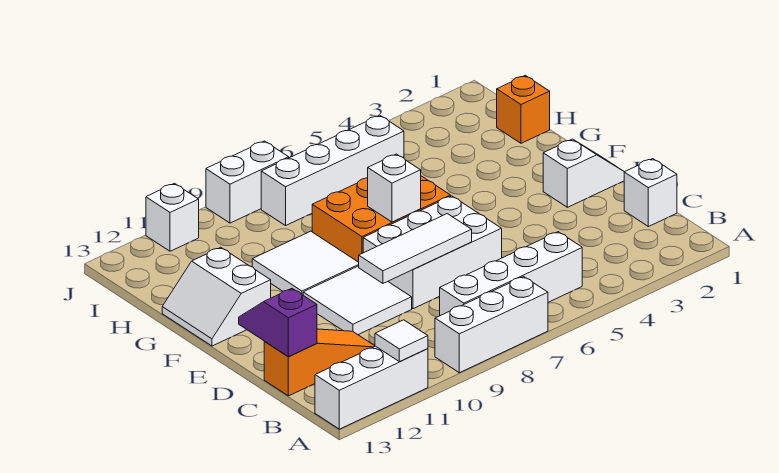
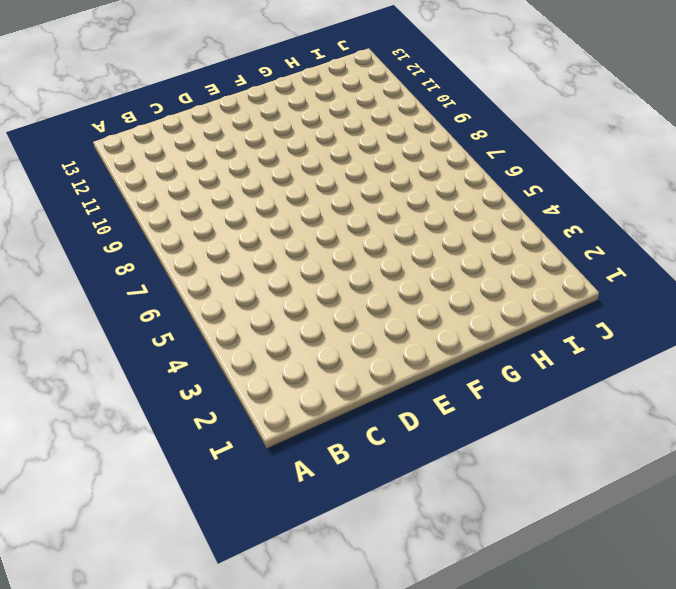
none -> white 1x3 brick [435,277,548,373]
none -> white 1x3 brick [315,346,428,429]
none -> white 1x4 brick [440,232,582,316]

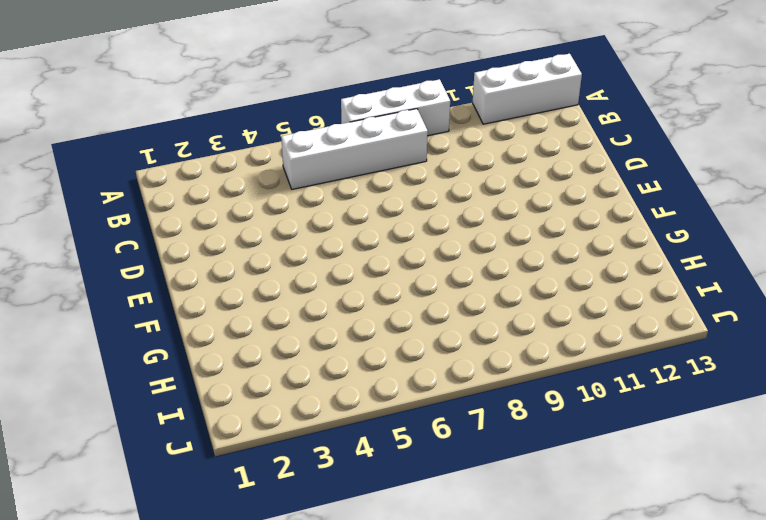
none -> white 1x1 brick [624,159,677,227]
none -> orange 1x3 slope [264,329,375,396]
none -> white 2x3 brick [363,196,502,309]

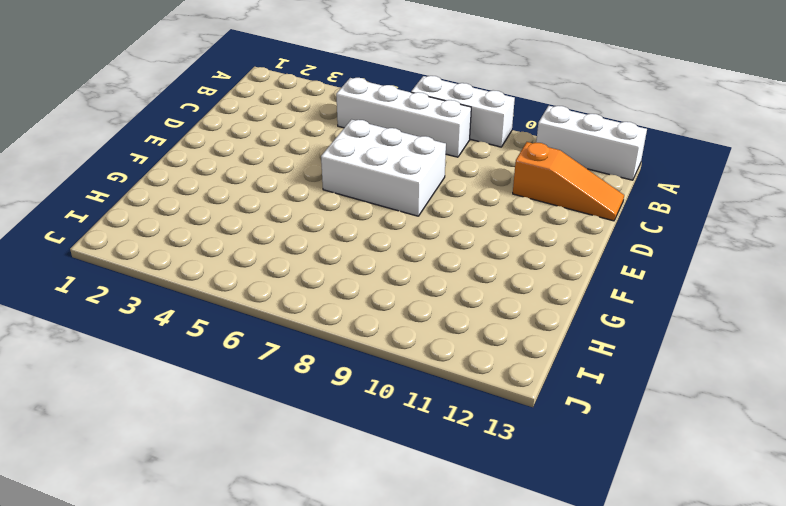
orange 1x3 slope [513,142,624,221] -> orange 1x3 slope turned to [264,329,375,396]
none -> white 1x1 brick [624,159,677,227]
none -> white 2x2 tile [303,266,412,335]
none -> white 1x2 slope [543,139,624,207]

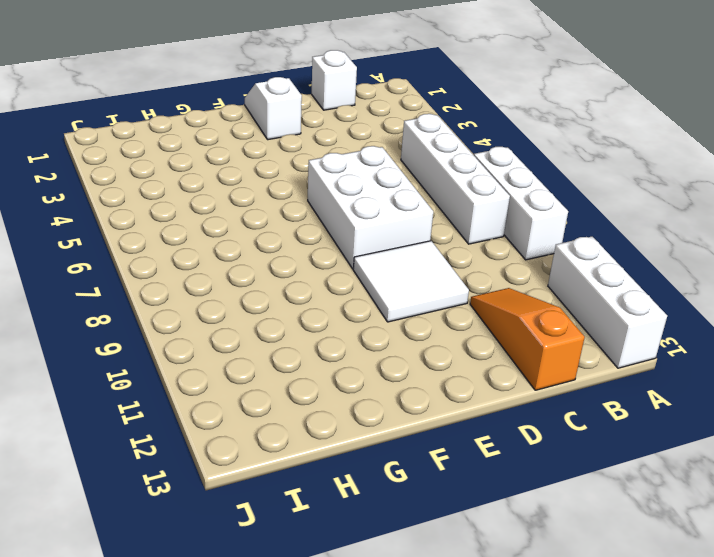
none -> orange 2x3 brick [312,176,451,262]
none -> white 2x2 tile [252,231,359,295]
none -> white 2x2 slope [162,247,271,346]

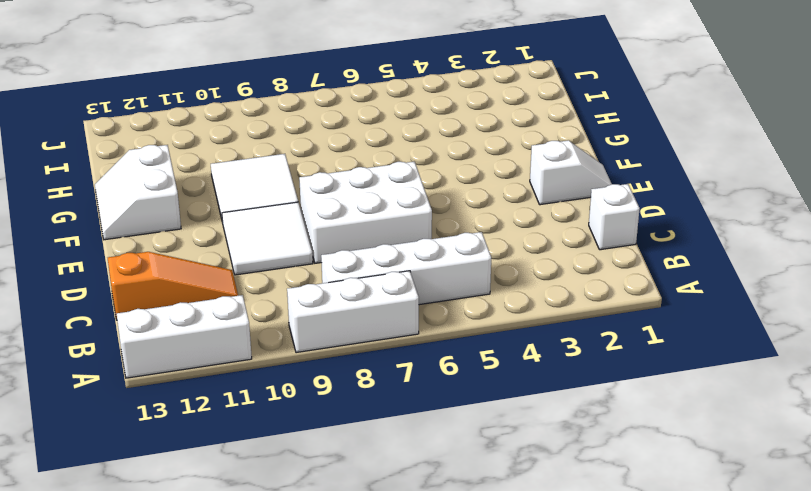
none -> orange 2x3 brick [312,176,451,262]
none -> orange 1x1 brick [497,75,550,143]
none -> white 1x4 brick [261,115,404,226]

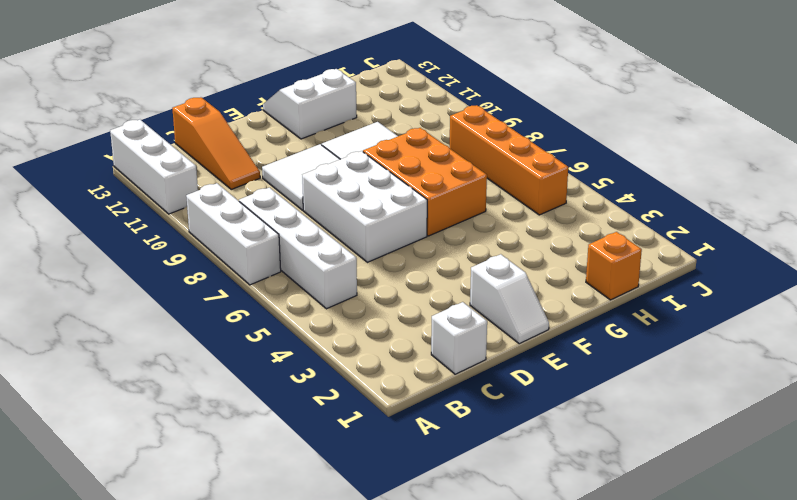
orange 1x4 brick [450,105,568,215] -> white 1x4 brick [261,115,404,226]
none -> white 1x2 brick [206,141,289,223]
none -> white 1x1 brick [146,183,199,251]
none -> white 1x1 tile [375,320,428,362]

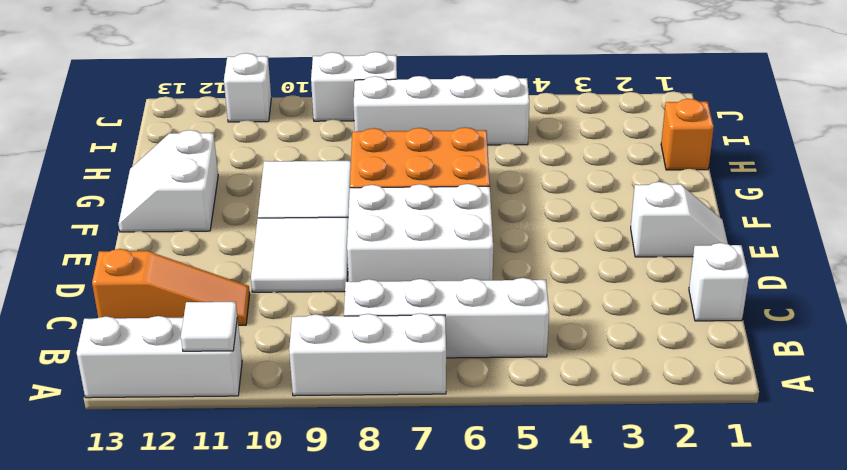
none -> purple 1x2 slope [239,288,317,357]
none -> white 1x3 tile [359,214,472,283]
none -> white 1x1 brick [368,154,421,222]

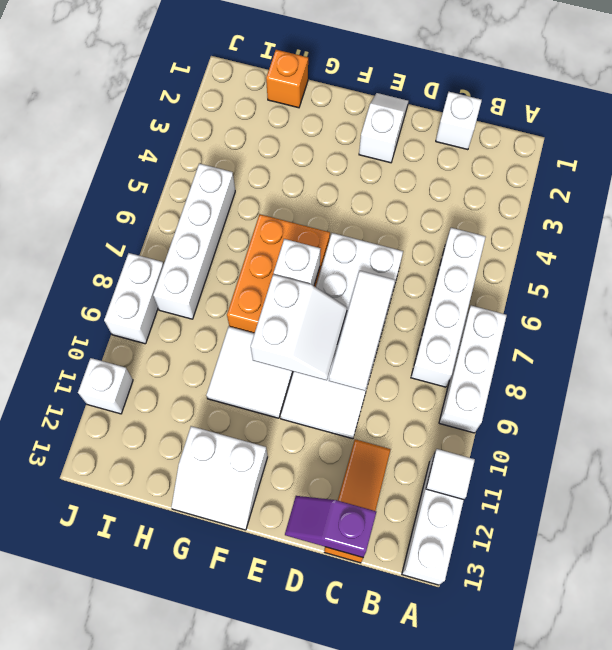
white 2x2 slope [251,274,347,380] -> none

